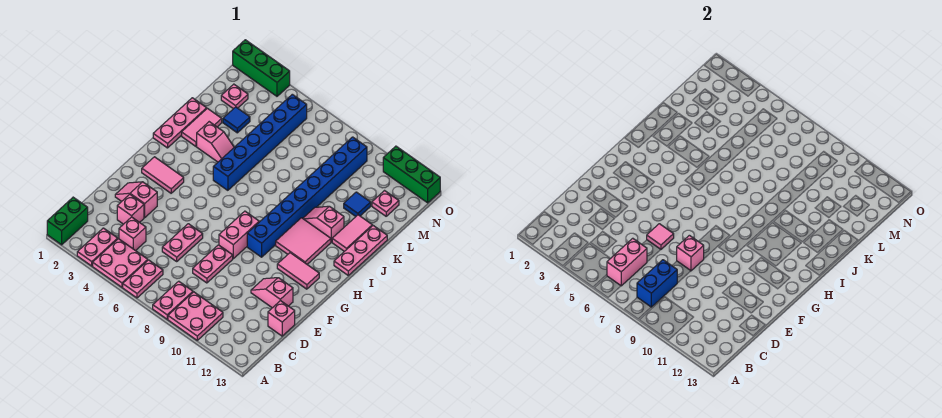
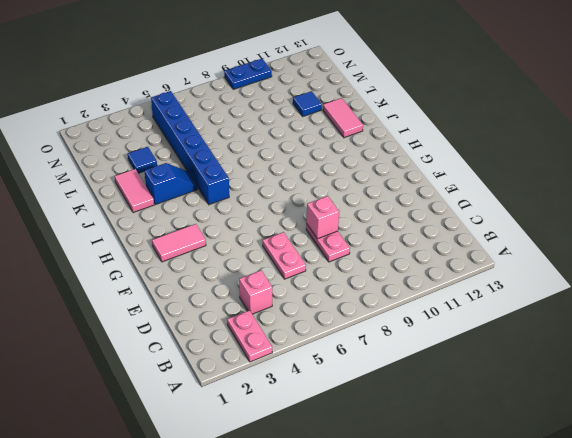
blue 1x2 slope [144,163,198,205] -> pink 1x2 slope [197,122,234,162]
blue 1x2 plate [224,59,272,89] -> none
none -> green 1x2 brick [47,197,88,245]
none -> pink 2x2 plate [93,239,148,287]
none -> pink 1x2 plate [123,260,163,298]
none -> pink 1x2 plate [153,281,193,319]

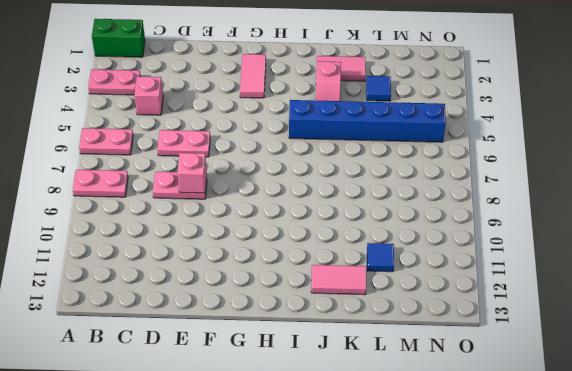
none -> pink 2x2 plate [93,239,148,287]
none -> pink 2x2 plate [168,292,223,340]
none -> pink 1x1 brick [117,194,144,224]
none -> pink 1x1 brick [268,301,295,336]

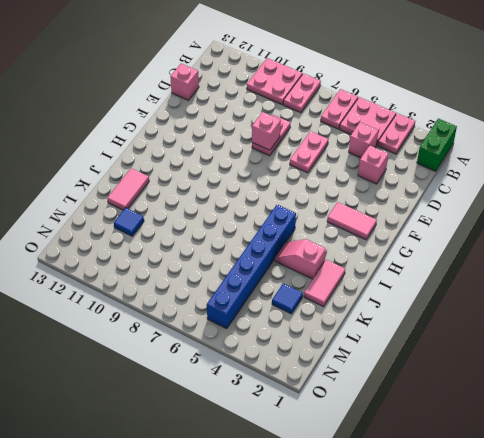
none -> pink 1x2 slope [115,182,157,217]
none -> pink 1x2 slope [251,278,293,308]
none -> pink 1x2 brick [219,211,259,258]
none -> blue 1x8 brick [247,137,367,257]

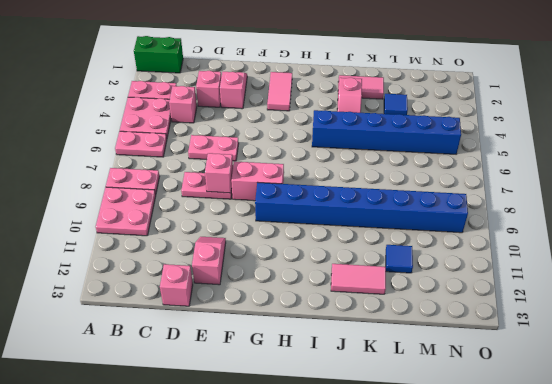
none -> pink 1x2 tile [277,253,319,289]
none -> pink 2x2 tile [276,218,331,264]
none -> pink 1x3 plate [153,98,207,148]
none -> pink 1x3 plate [334,226,387,275]

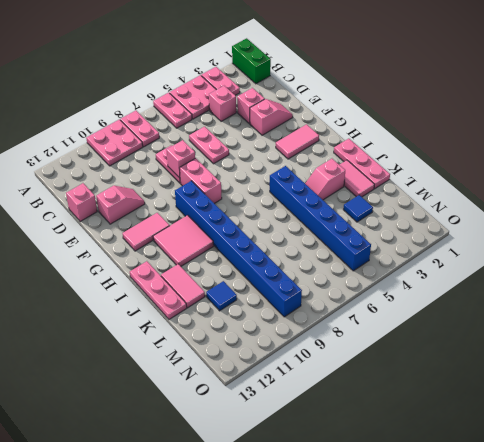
none -> pink 1x2 slope [303,206,344,242]
none -> pink 1x1 plate [221,84,248,109]
none -> pink 1x1 plate [372,191,399,216]
none -> green 1x3 brick [233,40,290,96]

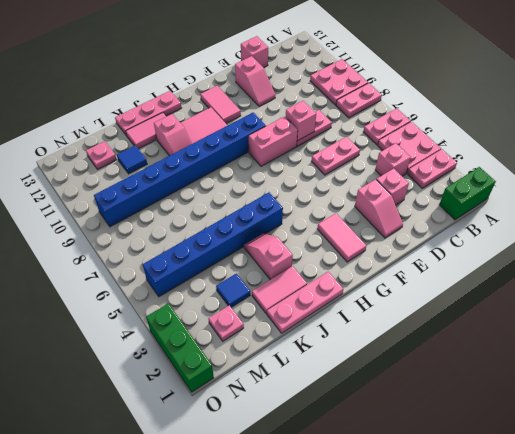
none -> green 1x3 brick [383,146,440,203]
none -> pink 1x2 brick [607,238,647,286]
none -> blue 1x2 brick [637,260,677,307]
none -> pink 1x1 tile [647,224,674,249]

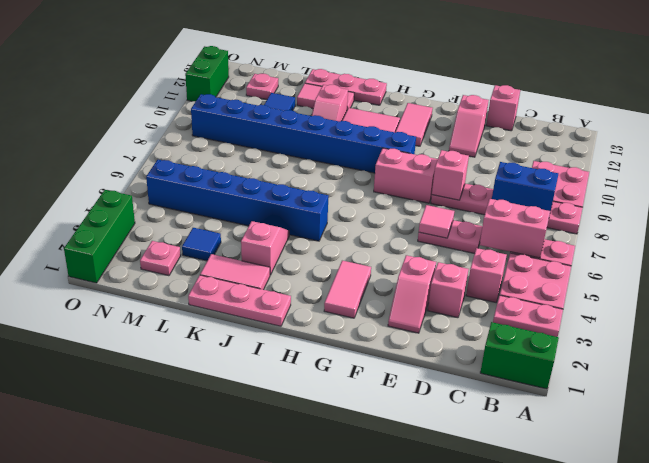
green 1x2 brick [185,46,229,102] -> green 1x3 brick [383,146,440,203]

